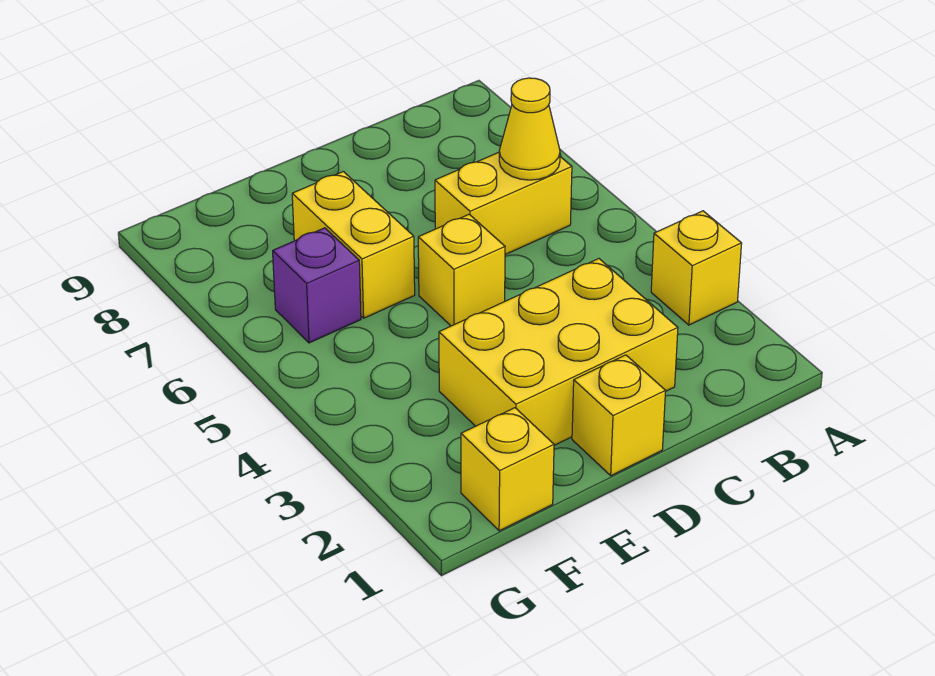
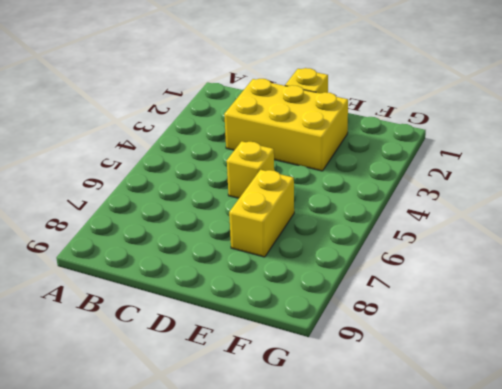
none -> yellow 1x1 brick [651,211,742,325]
none -> yellow 1x2 brick [435,152,572,255]

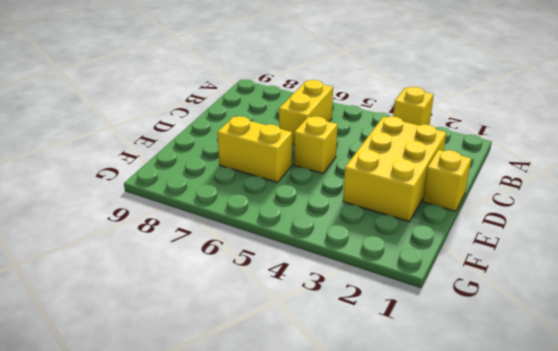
none -> yellow 1x1 brick [461,408,554,531]
none -> purple 1x1 brick [273,228,361,343]

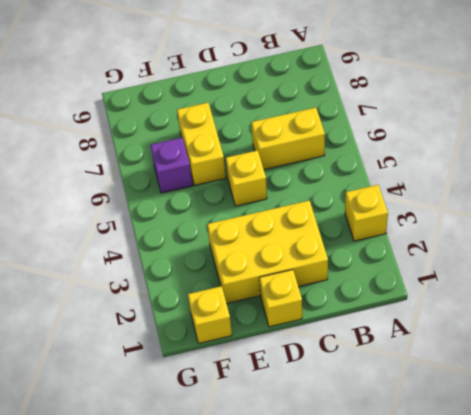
none -> yellow 1x1 cone [499,78,560,180]

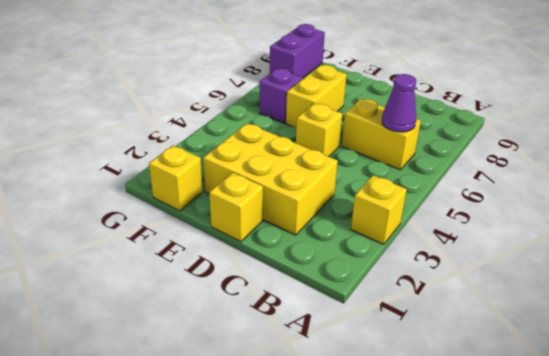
purple 1x1 cone [382,74,416,132] -> yellow 1x1 cone [499,78,560,180]
purple 1x2 brick [270,24,325,78] -> none

